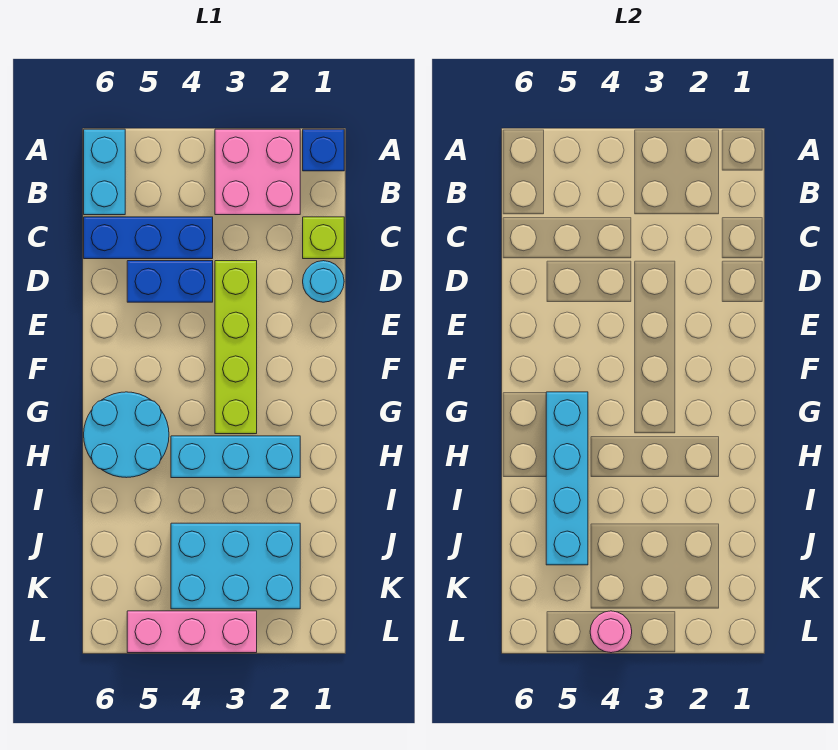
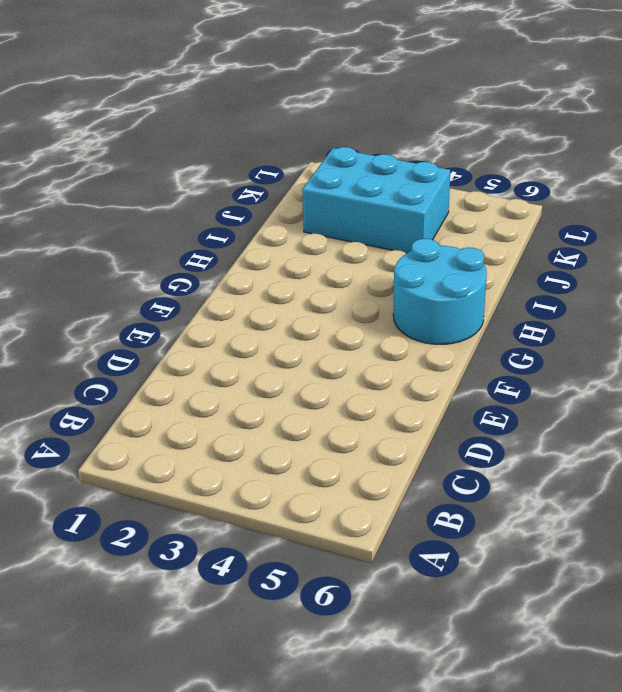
none -> blue 1x1 brick [303,129,344,171]
none -> pink 2x2 brick [215,129,300,215]
none -> cyan 1x2 brick [84,129,125,215]

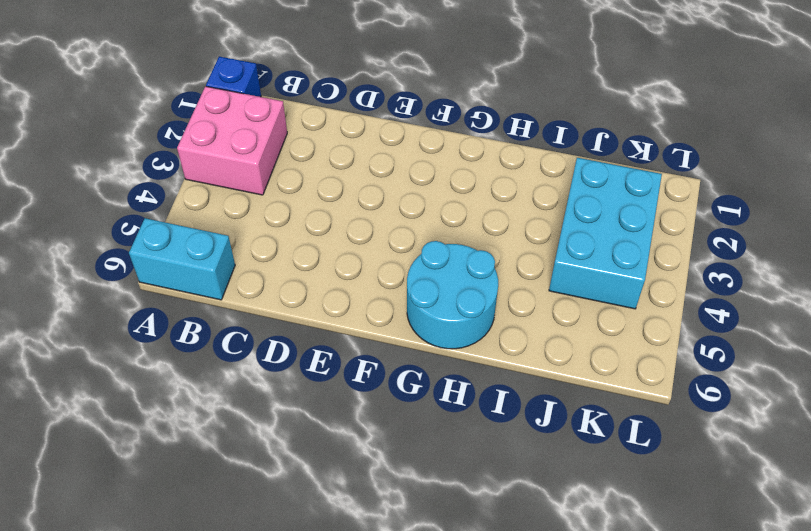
none -> lime 1x1 brick [303,217,344,259]
none -> blue 1x3 brick [84,217,213,259]
none -> cyan 1x1 round brick [303,261,344,302]

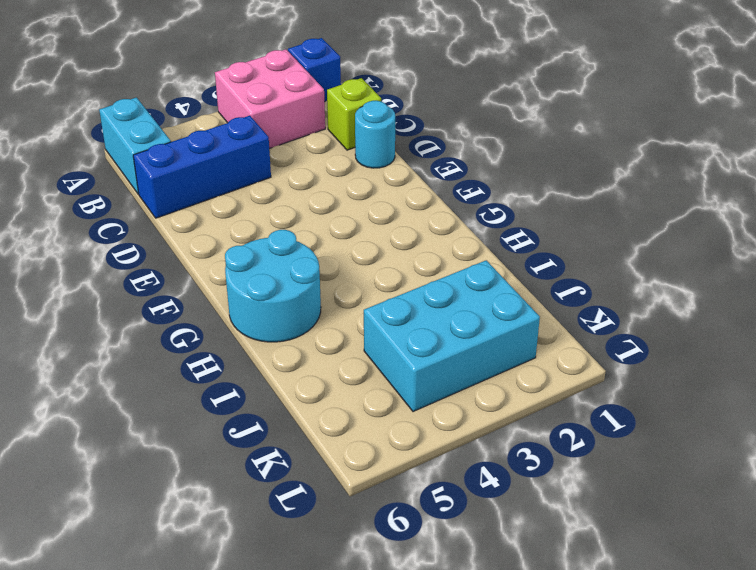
none -> lime 1x4 brick [215,261,257,434]
none -> blue 1x2 brick [127,261,213,302]
none -> cyan 1x3 brick [171,436,300,478]

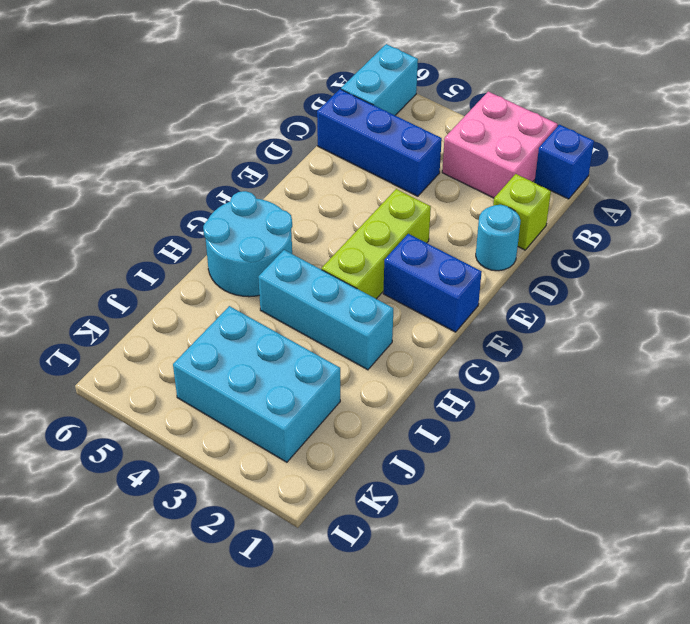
lime 1x3 brick [322,189,431,299] -> lime 1x4 brick [215,261,257,434]
blue 1x2 brick [383,234,482,332] -> blue 1x2 brick moved to [127,261,213,302]
none -> pink 1x3 brick [127,611,257,653]
none -> cyan 1x4 brick [546,392,588,565]
none -> pink 1x1 round brick [590,611,632,653]

